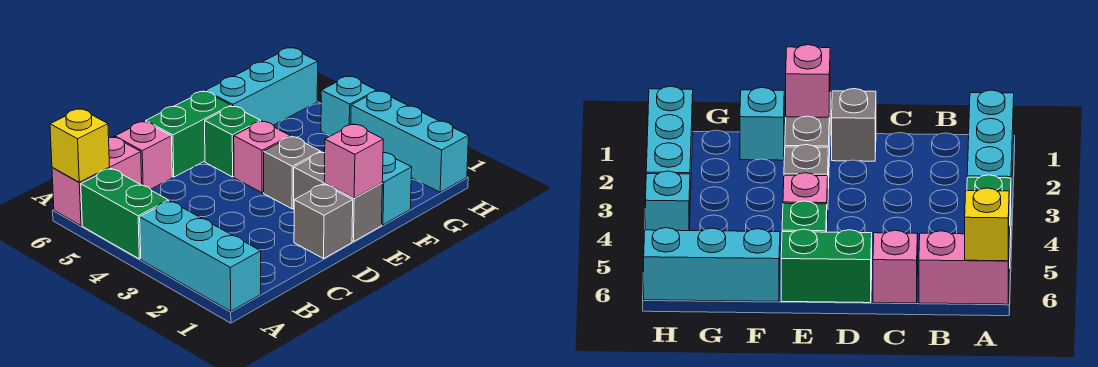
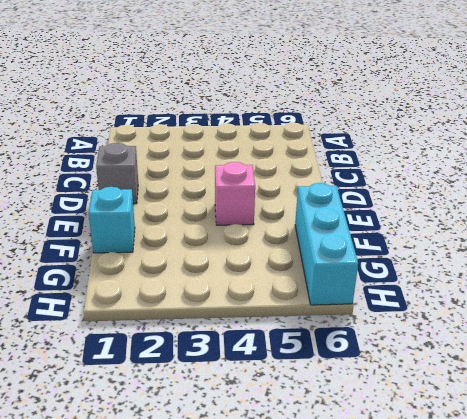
none -> cyan 1x3 brick [140,201,261,311]
none -> green 1x2 brick [81,168,168,259]
none -> pink 1x2 brick [52,137,142,226]

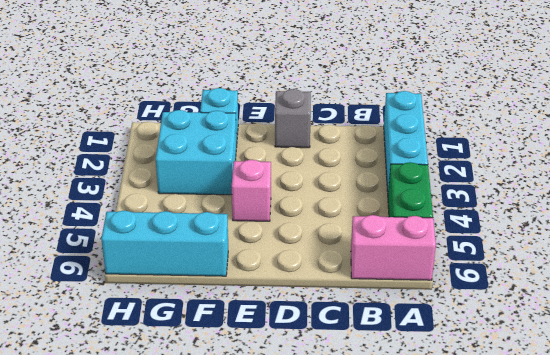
cyan 2x2 brick [156,110,237,195] -> none
none -> pink 1x1 brick [115,121,172,189]
none -> green 1x2 brick [146,91,231,177]
none -> grey 1x2 brick [294,152,382,242]

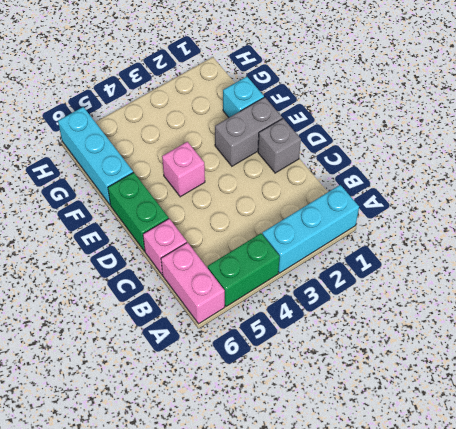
none -> grey 1x1 brick [264,136,321,209]
none -> green 1x1 brick [205,106,261,177]
none -> cyan 1x3 brick [351,91,469,192]

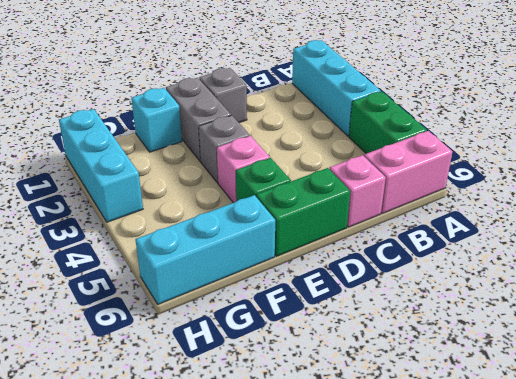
none -> cyan 1x1 brick [321,76,377,136]
none -> yellow 1x1 brick [50,109,110,182]
none -> pink 1x1 brick [324,124,383,198]

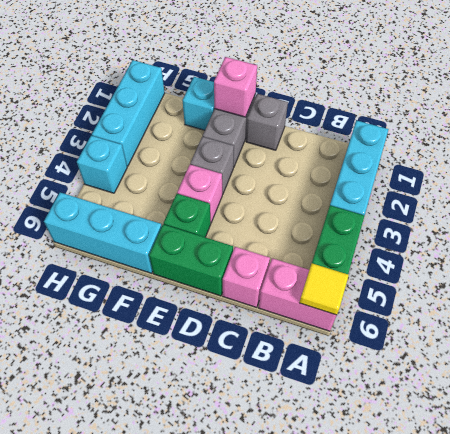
yellow 1x1 tile [299,263,349,315] -> yellow 1x1 brick [50,109,110,182]

